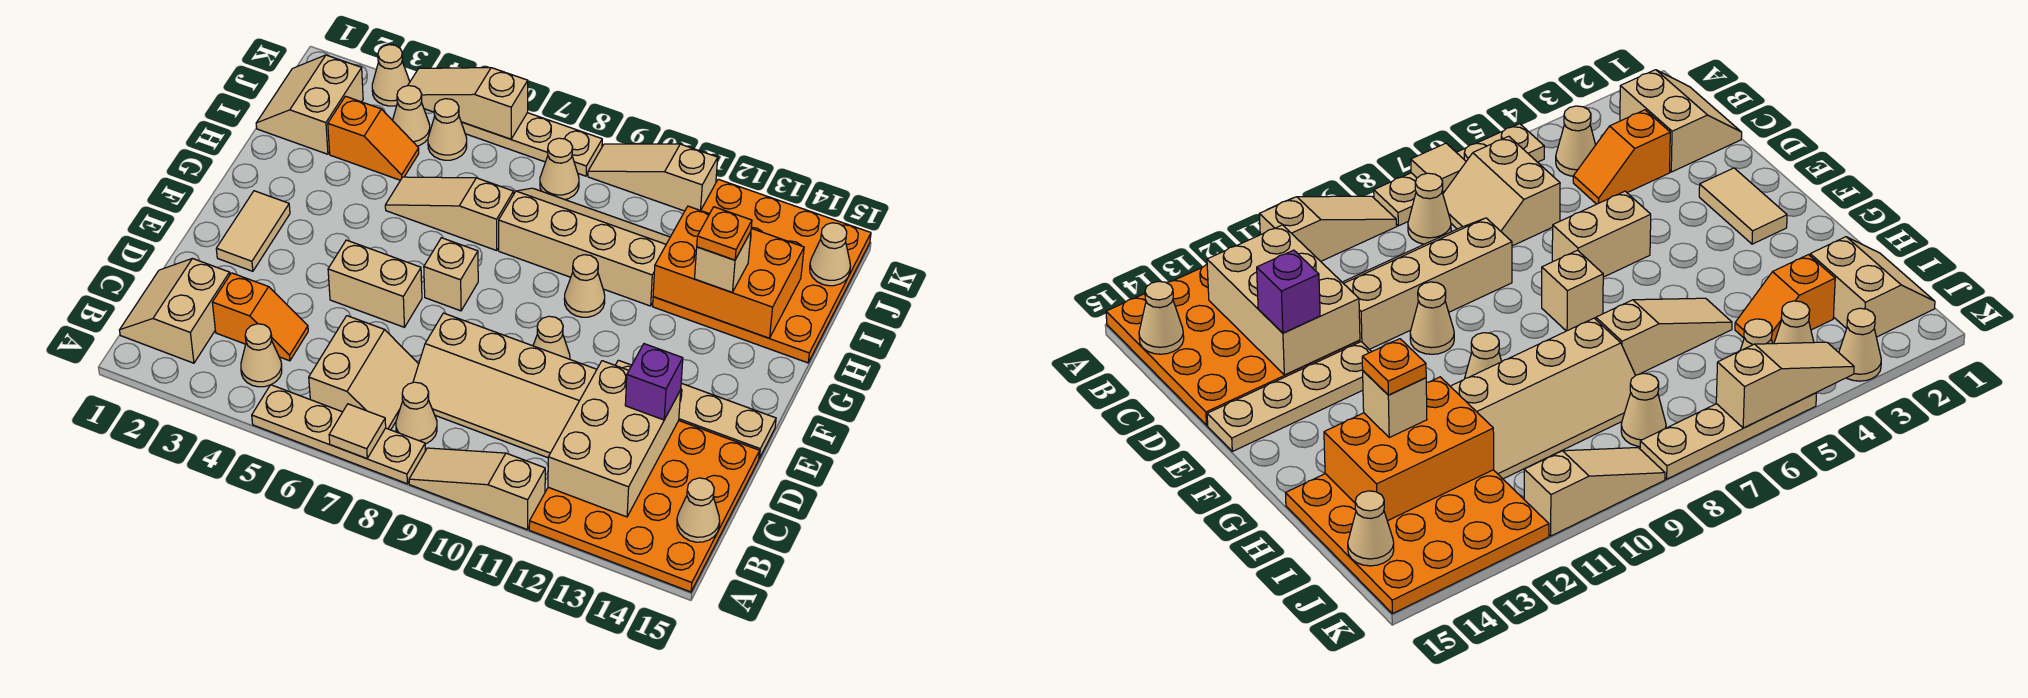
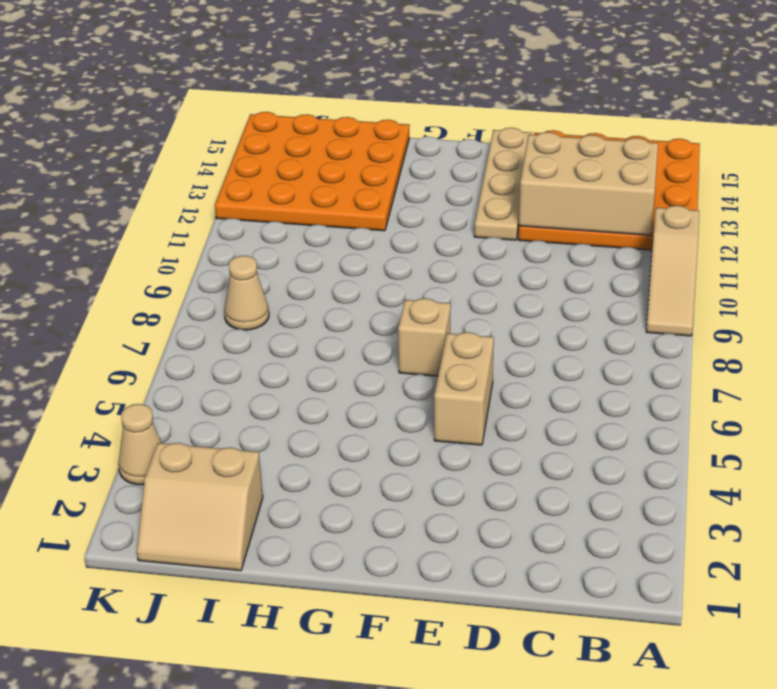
none -> tan 1x4 plate [252,385,425,484]
none -> tan 2x2 slope [120,258,230,363]
none -> tan 1x1 cone [241,324,282,387]
none -> tan 2x2 slope [309,316,419,430]

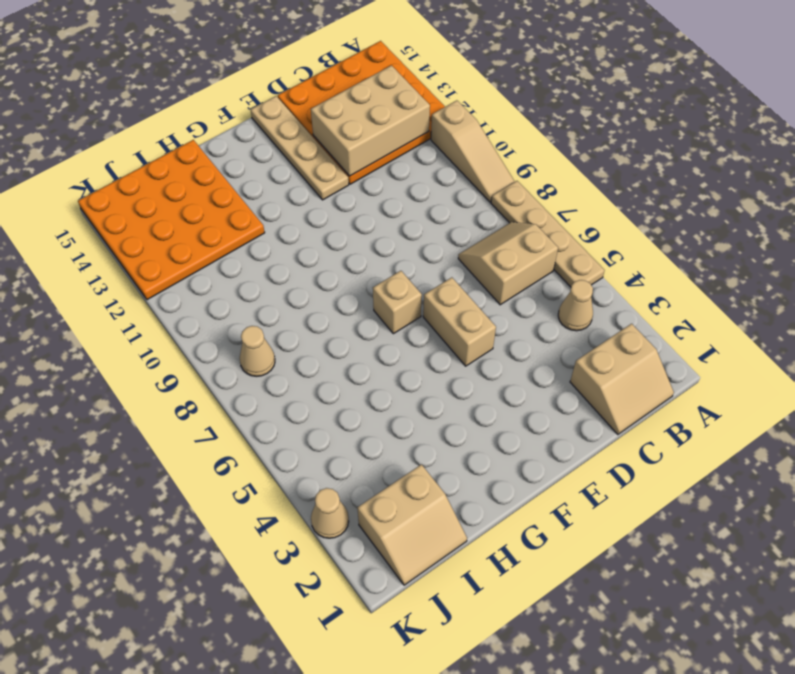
none -> tan 1x1 cone [396,382,437,444]
none -> orange 1x2 slope [212,273,308,361]
none -> tan 2x4 slope [413,313,597,458]
none -> tan 1x2 tile [216,191,290,271]

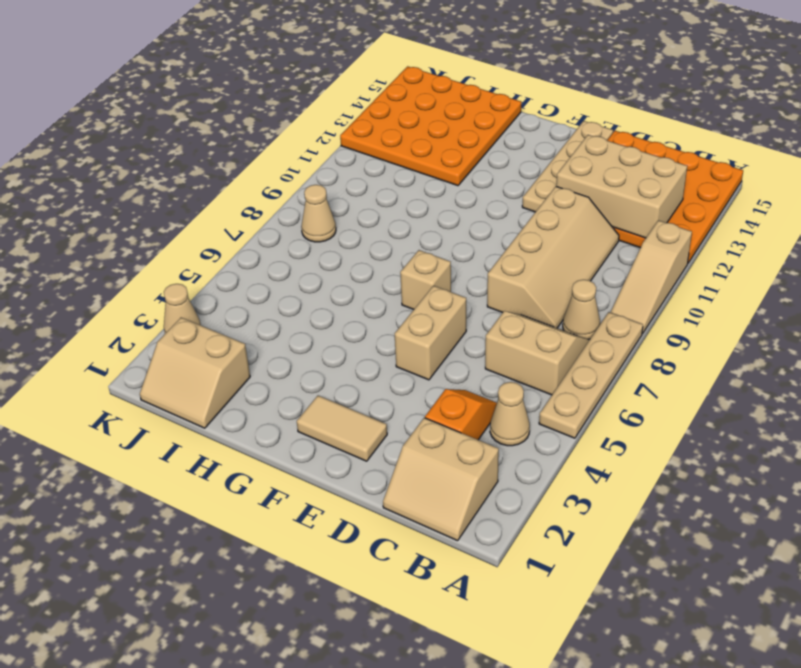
none -> tan 1x1 cone [533,316,570,359]
none -> tan 1x1 cone [564,255,605,317]
none -> tan 1x3 slope [385,177,514,250]
none -> tan 2x4 slope [499,188,670,306]

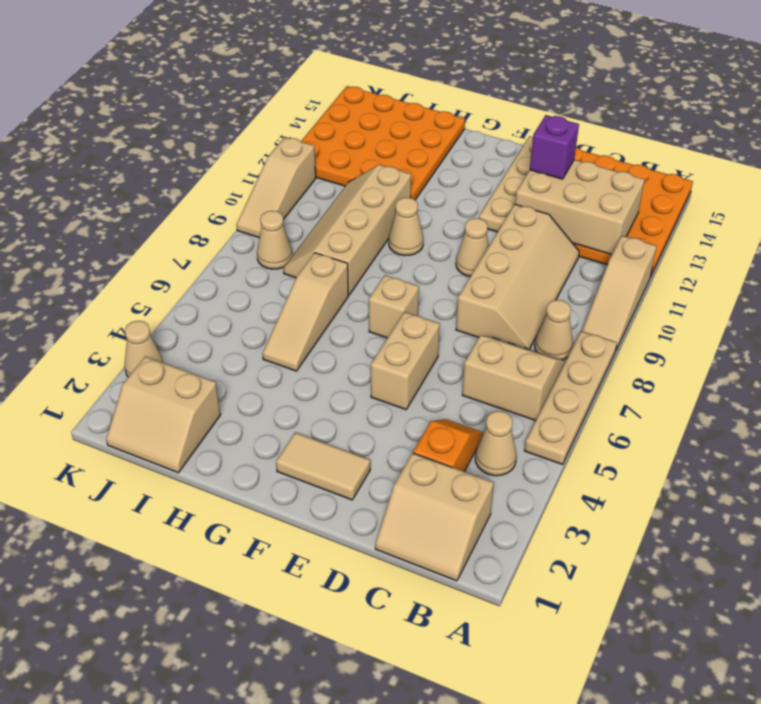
none -> orange 1x2 slope [328,96,419,180]
none -> tan 1x1 cone [392,86,430,146]
none -> tan 1x1 cone [428,99,467,160]
none -> tan 1x4 plate [461,113,602,176]

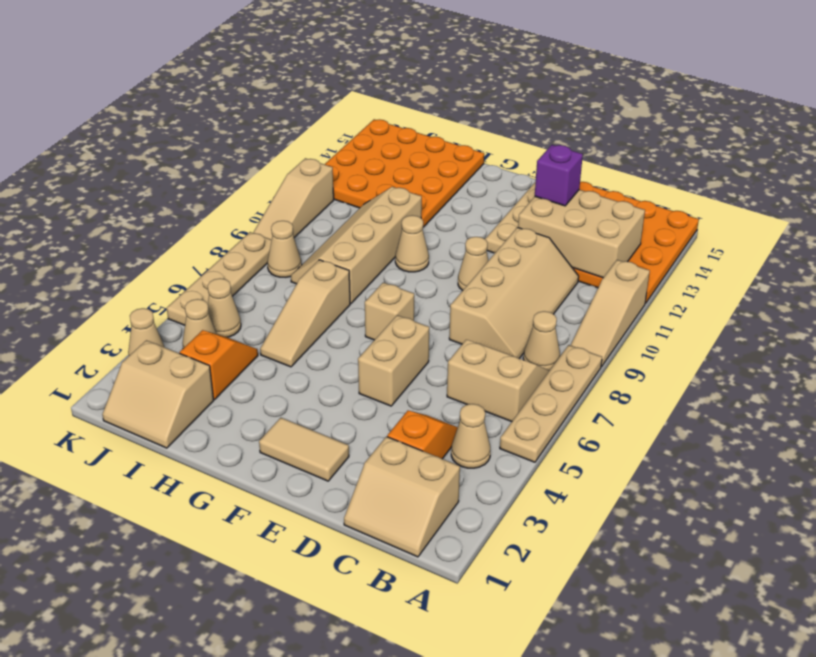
none -> tan 1x1 tile [329,404,386,459]
none -> tan 1x1 cone [677,478,720,542]
none -> orange 2x3 brick [653,206,804,338]
none -> tan 1x1 cone [810,223,850,286]

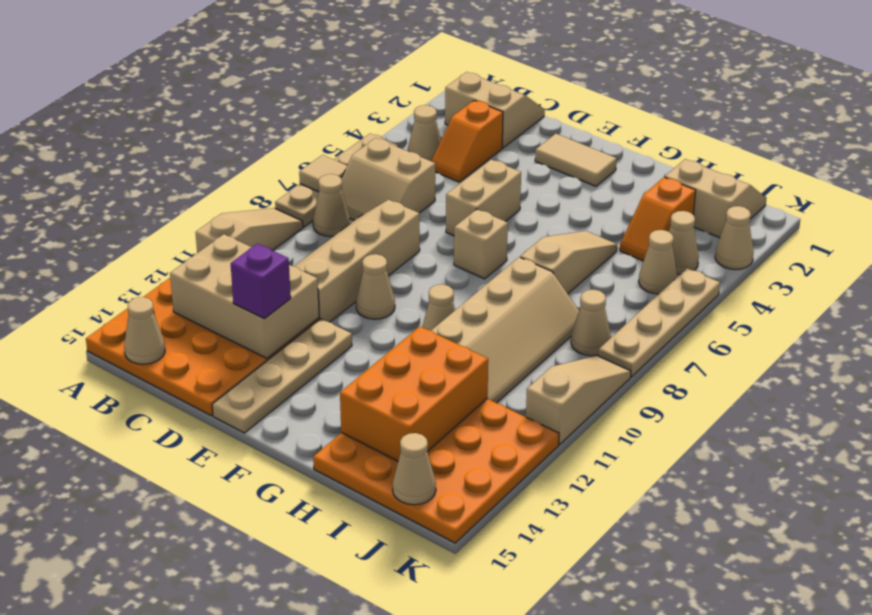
none -> tan 1x3 slope [408,68,528,139]
none -> tan 1x1 brick [695,232,751,292]
none -> orange 1x1 plate [697,207,752,260]

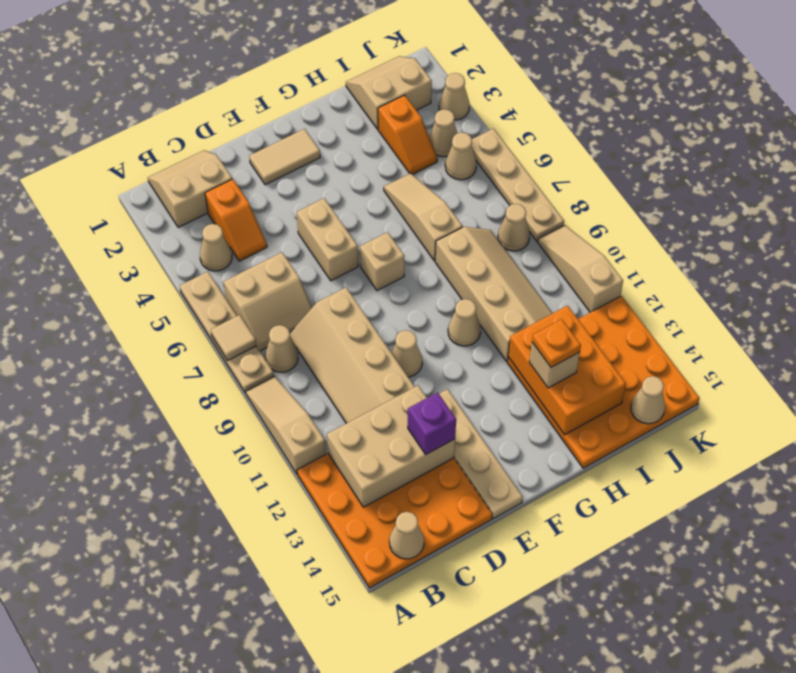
none -> tan 1x3 slope [408,68,528,139]

